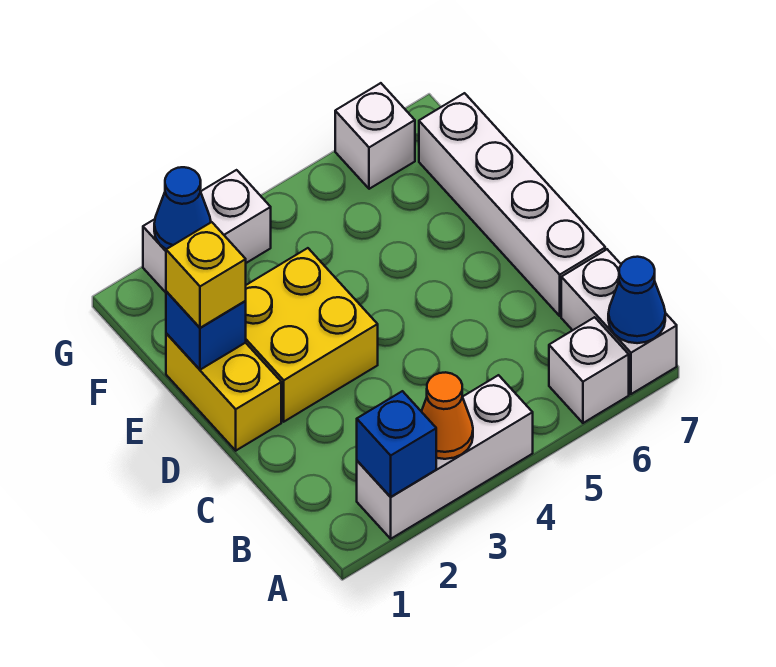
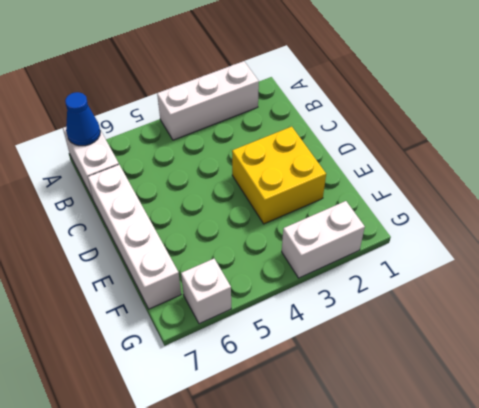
none -> white 1x1 brick [549,317,629,423]
none -> yellow 1x2 brick [166,334,281,451]
none -> blue 1x1 brick [357,391,436,497]

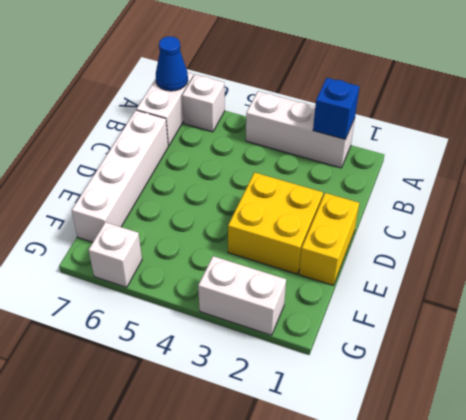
none -> orange 1x1 cone [421,372,473,459]
none -> blue 1x1 brick [166,292,246,370]
none -> blue 1x1 cone [154,167,211,249]

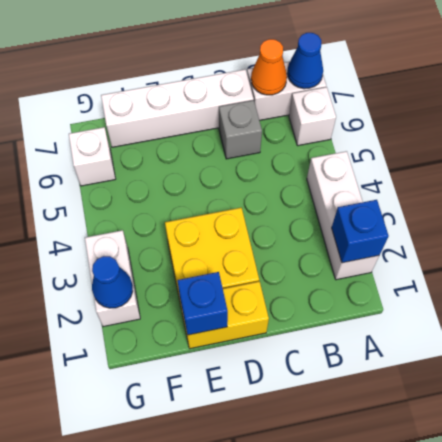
orange 1x1 cone [251,39,287,95] -> orange 1x1 cone moved to [421,372,473,459]
grey 1x1 brick [219,100,262,159] -> none
none -> yellow 1x1 brick [166,222,246,328]

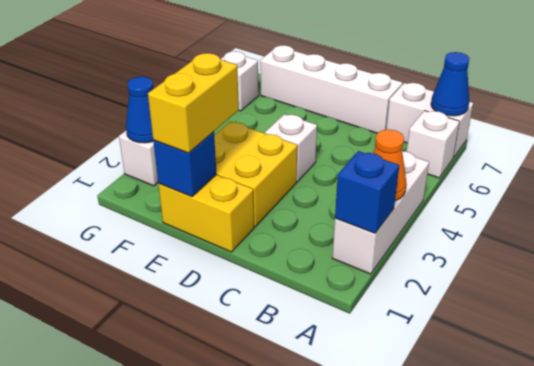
white 1x1 brick [265,114,317,182] -> none
yellow 1x2 brick [148,53,239,153] -> yellow 1x1 brick [166,222,246,328]

